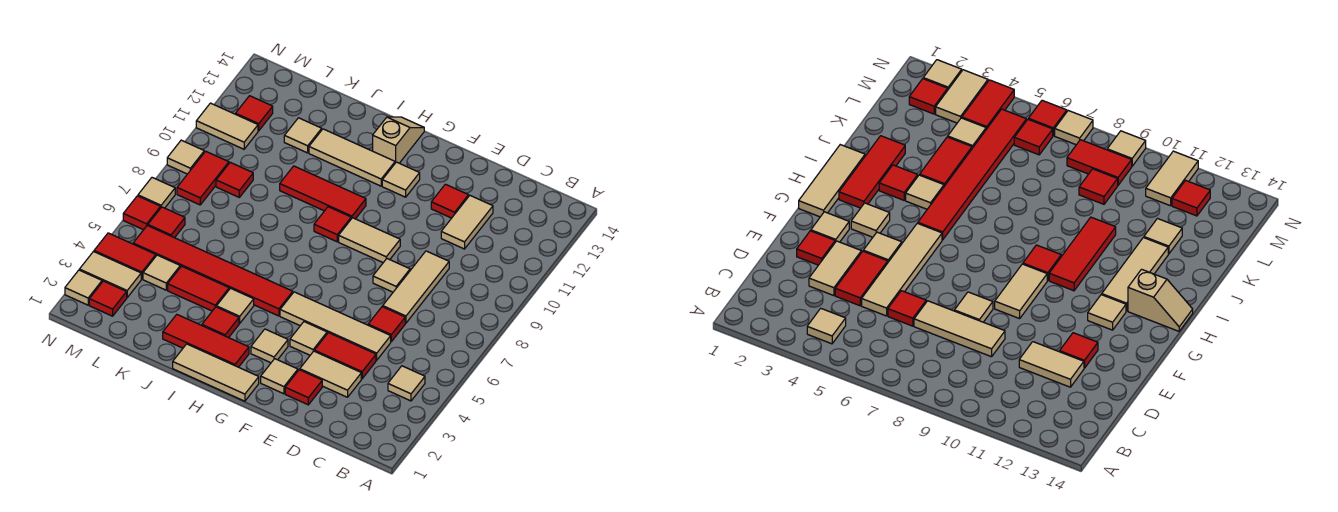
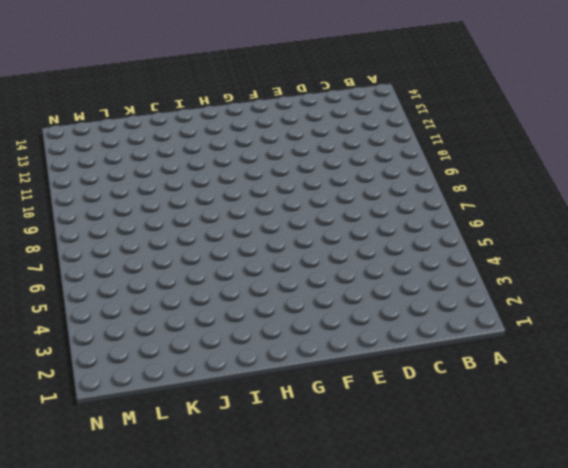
none -> tan 1x1 tile [388,366,425,401]
none -> tan 1x2 tile [300,351,361,397]
none -> red 1x2 tile [314,333,376,379]
none -> tan 1x4 tile [280,292,391,360]

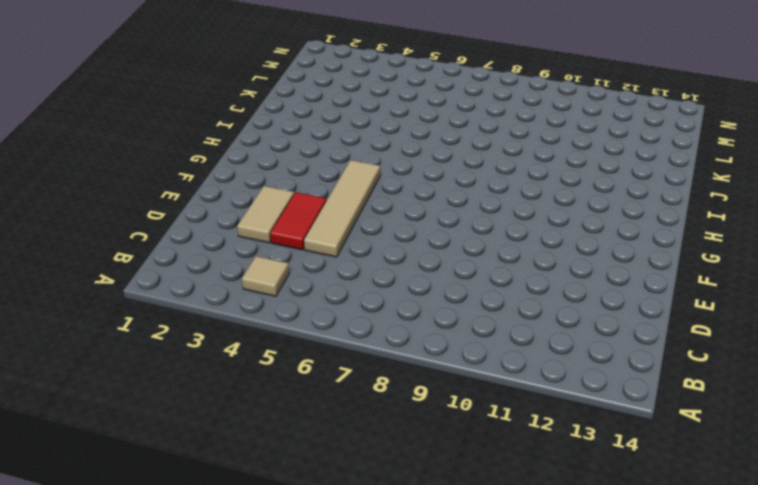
none -> red 1x1 tile [368,307,405,341]
none -> tan 1x3 tile [383,251,449,323]
none -> tan 1x2 tile [441,196,493,249]
none -> red 1x1 tile [285,370,322,405]

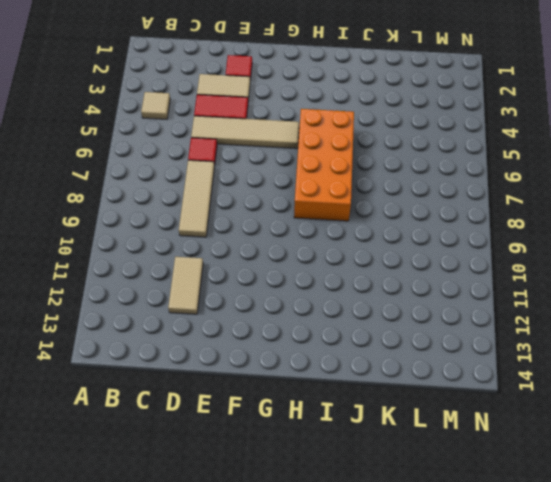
orange 2x4 brick [294,109,354,221] -> red 1x6 tile [133,225,293,316]
none -> tan 1x1 tile [373,259,410,292]
none -> red 1x1 tile [431,184,469,218]
none -> tan 1x1 tile [261,359,298,394]
none -> tan 1x1 tile [290,322,327,355]

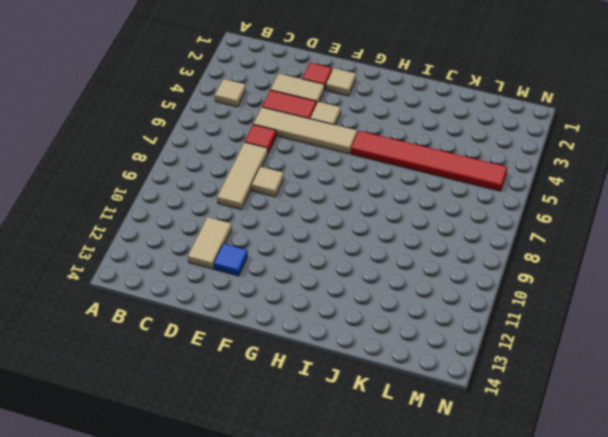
blue 1x1 tile [214,244,248,276] -> red 1x1 tile [431,184,469,218]
none -> tan 1x2 tile [339,218,400,263]
none -> tan 1x3 tile [173,344,259,401]
none -> tan 1x1 tile [251,329,288,363]
none -> tan 1x1 tile [382,162,420,197]

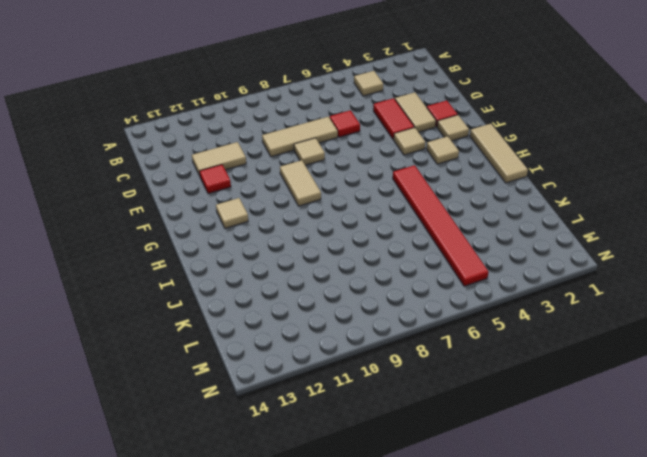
none -> tan 1x4 tile [280,292,391,360]
none -> red 1x3 tile [163,315,249,367]
none -> red 1x1 tile [314,207,351,242]
none -> red 1x3 tile [280,166,366,219]

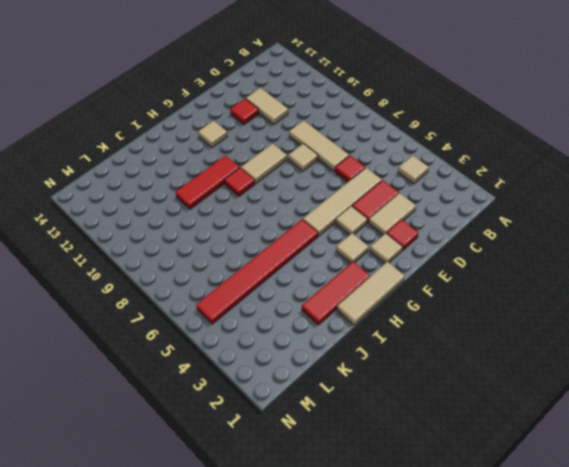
none -> tan 1x3 tile [309,129,395,186]
none -> tan 1x2 slope [373,117,424,163]
none -> red 1x1 tile [202,307,239,338]
none -> tan 1x1 tile [216,288,254,323]

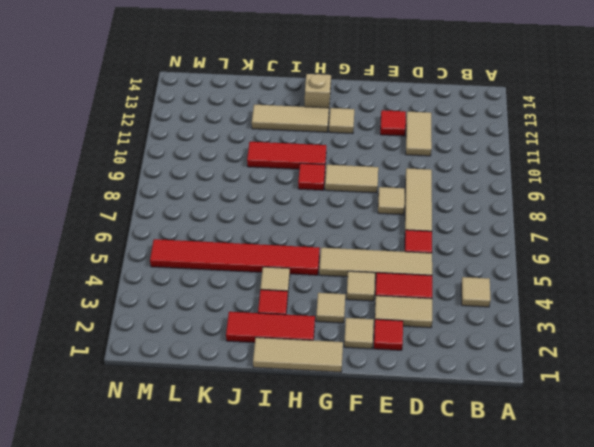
none -> red 1x2 tile [168,266,229,311]
none -> tan 1x1 tile [284,118,322,153]
none -> tan 1x1 tile [143,255,180,290]
none -> red 1x1 tile [216,162,253,197]

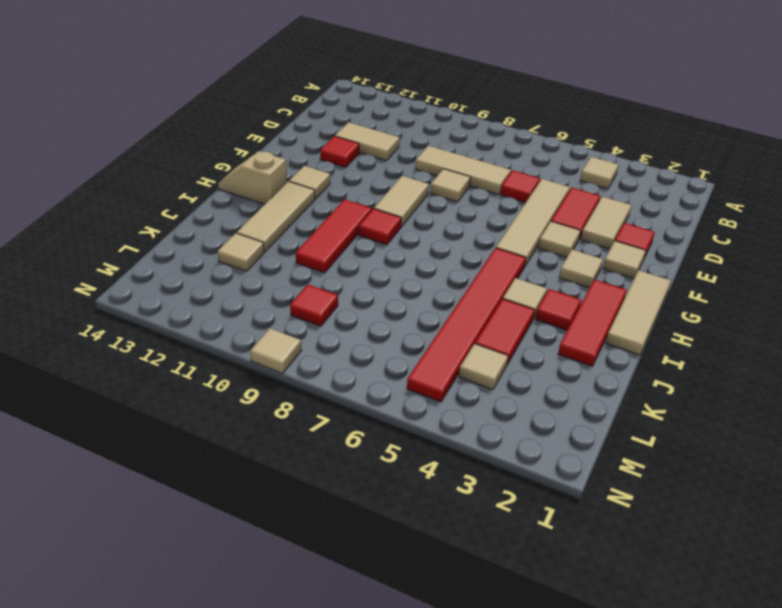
none -> red 1x1 tile [89,281,127,316]
none -> tan 1x2 tile [79,252,141,297]
none -> red 1x2 tile [94,233,156,279]
none -> red 1x1 tile [148,207,185,238]

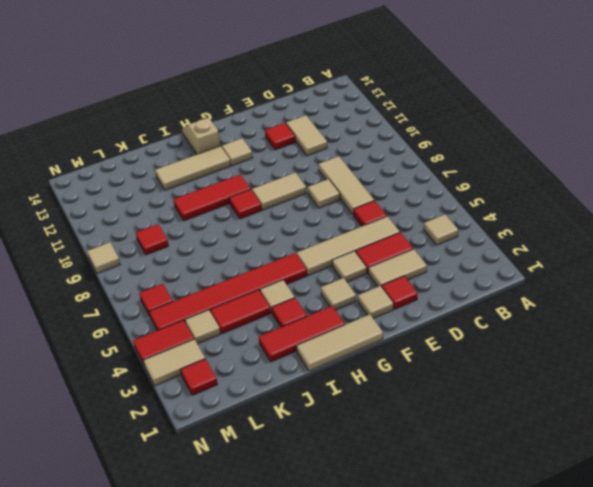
none -> tan 1x1 tile [284,118,322,153]
none -> red 1x2 tile [177,151,229,205]
none -> tan 1x2 tile [196,103,258,149]
none -> red 1x1 tile [236,96,273,131]

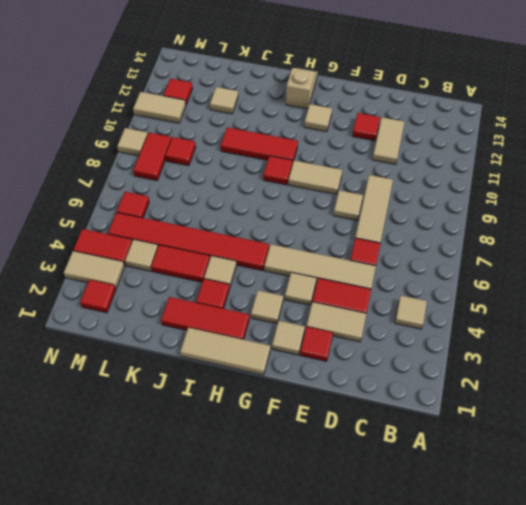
none -> tan 1x3 tile [309,129,395,186]
none -> tan 1x1 tile [65,270,102,305]
none -> red 1x1 tile [123,196,161,230]
none -> tan 1x1 tile [138,178,175,208]

